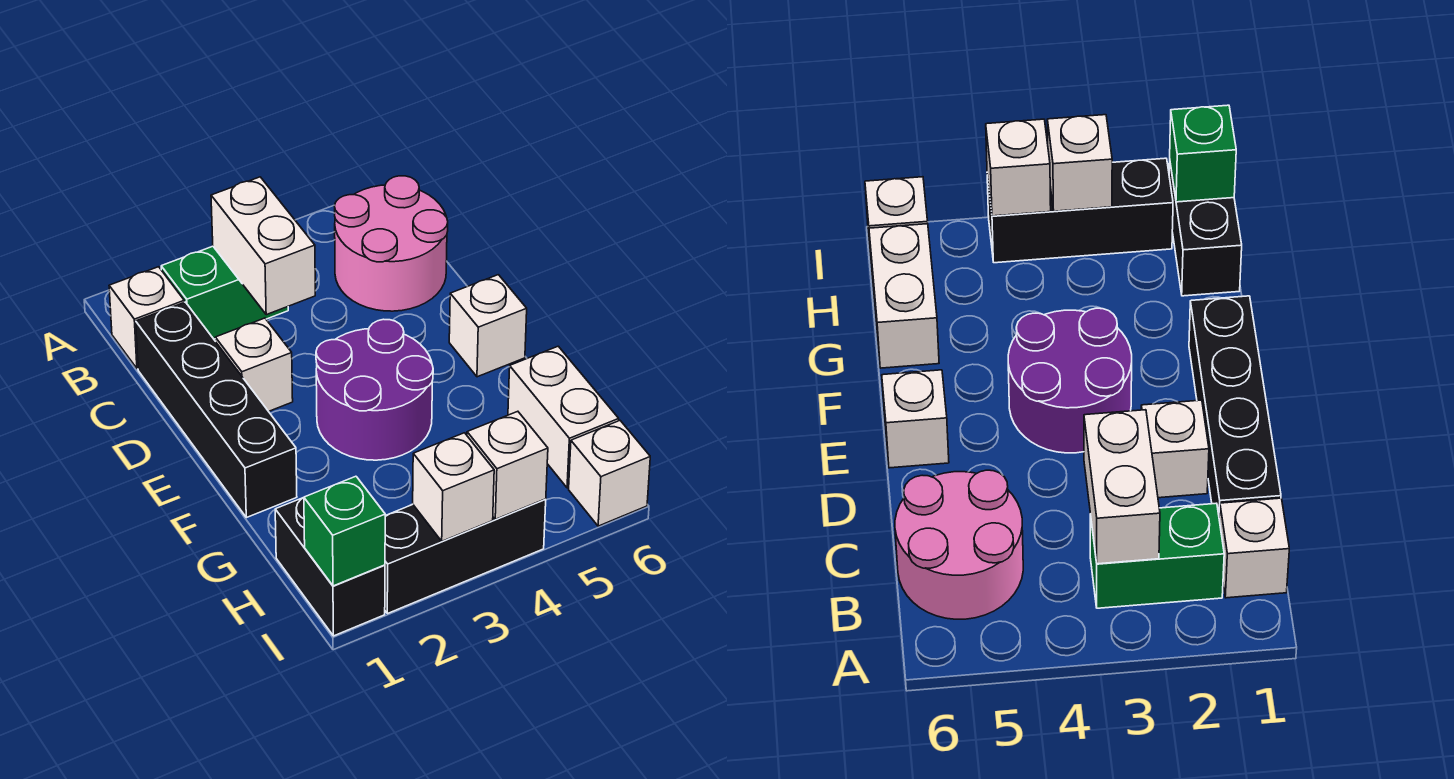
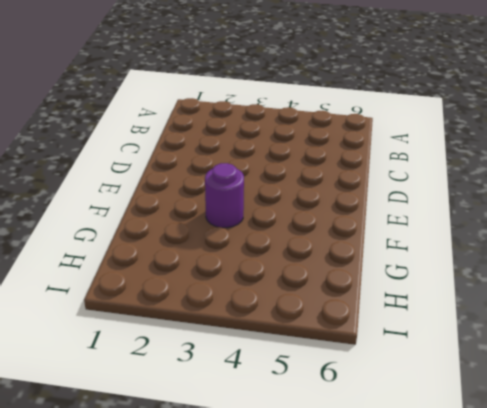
purple 1x1 round brick [205,163,244,228] -> purple 2x2 round brick [316,319,433,460]
none -> white 1x1 brick [109,267,184,369]
none -> green 1x2 brick [161,246,288,339]
none -> pink 2x2 round brick [335,176,448,311]

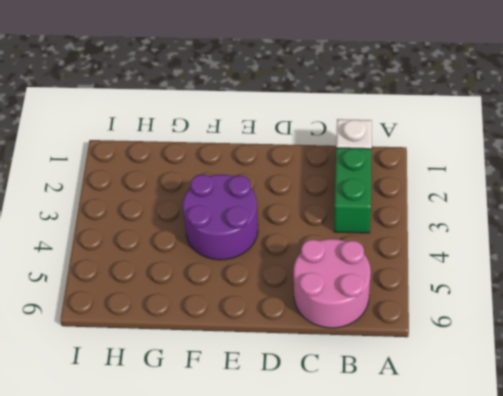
none -> black 1x4 brick [136,302,297,518]
none -> white 1x1 brick [215,318,293,411]
none -> white 1x1 brick [449,275,527,377]

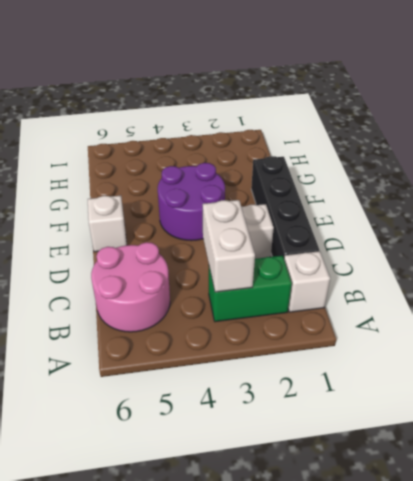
none -> white 1x2 brick [508,346,619,488]
none -> black 1x2 brick [275,498,385,636]
none -> black 1x3 brick [385,499,546,614]

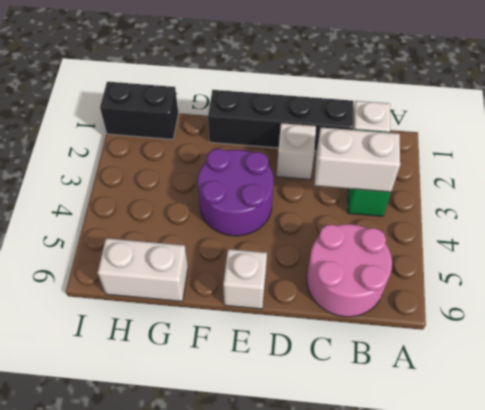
none -> black 1x3 brick [385,499,546,614]
none -> white 1x1 brick [569,421,650,526]
none -> green 1x1 brick [304,476,385,586]

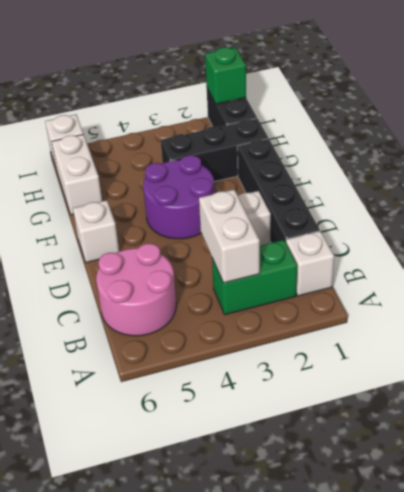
black 1x3 brick [161,118,268,182] -> black 1x3 brick moved to [385,499,546,614]
none -> white 1x1 brick [413,433,494,541]
none -> white 1x1 brick [467,411,548,519]

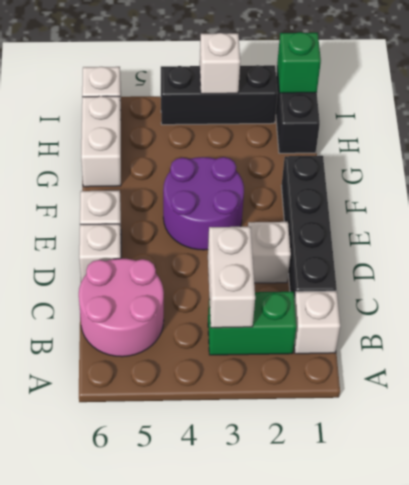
white 1x1 brick [79,224,121,281] -> white 1x1 brick moved to [467,411,548,519]

